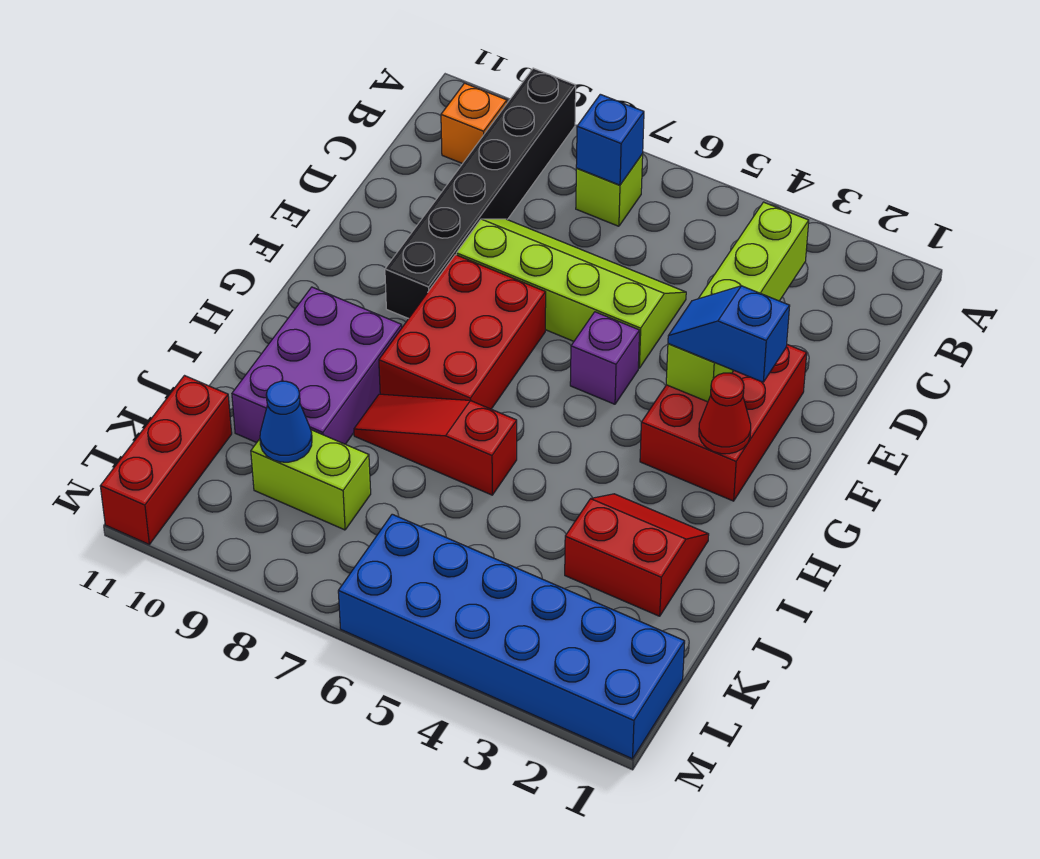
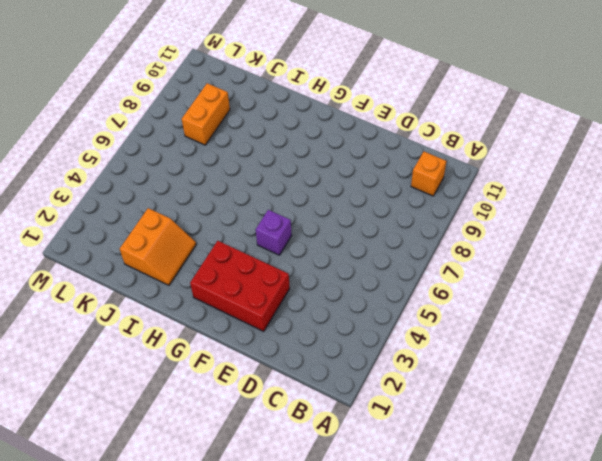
orange 2x2 slope [120,208,196,285] -> red 2x2 slope [565,494,709,616]
orange 1x2 brick [182,83,230,145] -> lime 1x2 brick [251,430,371,530]
none -> black 1x6 brick [385,68,576,319]
none -> lime 1x1 brick [576,154,643,226]
none -> lime 2x4 slope [456,219,686,368]

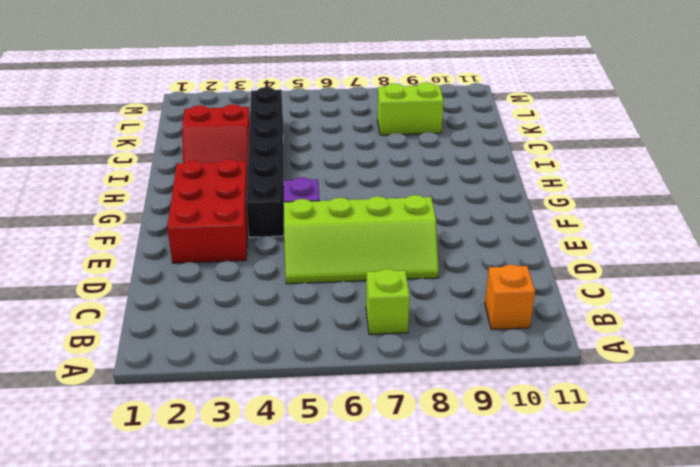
black 1x6 brick [246,87,284,237] -> black 1x6 brick moved to [385,68,576,319]
none -> red 2x3 brick [379,255,546,409]
none -> purple 2x3 brick [232,287,402,444]
none -> red 1x3 slope [354,394,517,495]

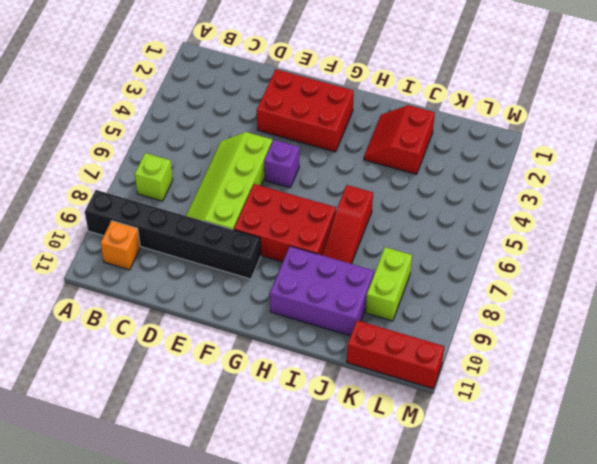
none -> blue 2x6 brick [338,514,685,759]
none -> blue 1x1 brick [576,94,644,185]
none -> lime 1x4 brick [666,202,809,402]

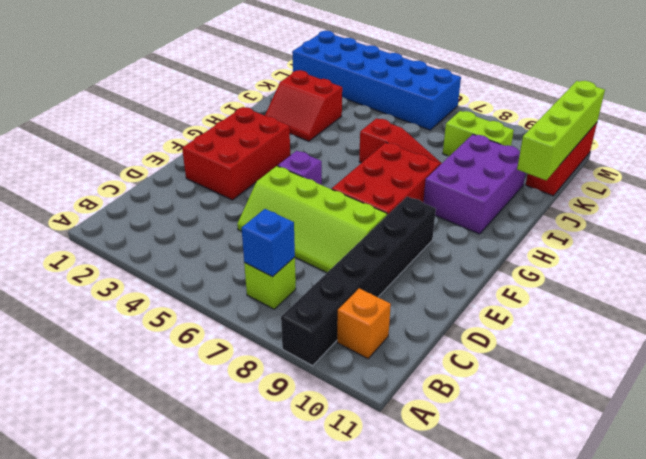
lime 1x4 brick [517,81,605,180] -> lime 1x4 brick moved to [666,202,809,402]
none -> red 1x1 cone [699,373,751,454]
none -> blue 1x1 cone [260,381,312,462]
none -> blue 1x2 slope [668,286,790,382]

